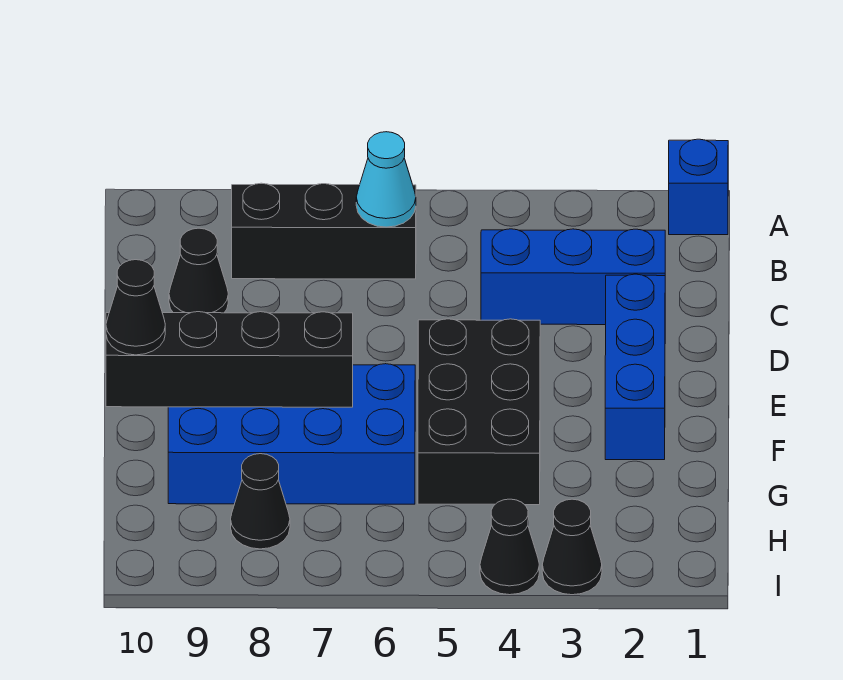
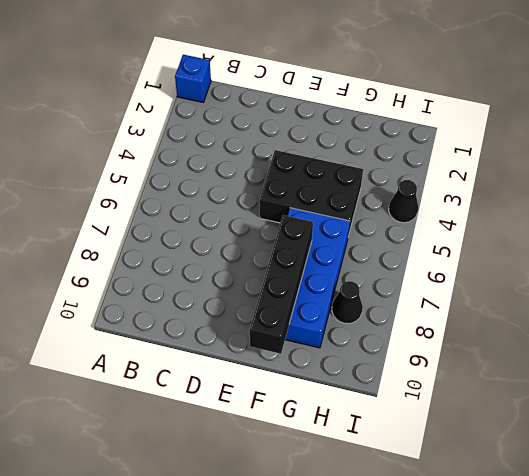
none -> black 1x3 brick [232,183,416,279]
none -> blue 1x3 brick [481,229,665,325]
none -> black 1x1 cone [169,228,228,313]

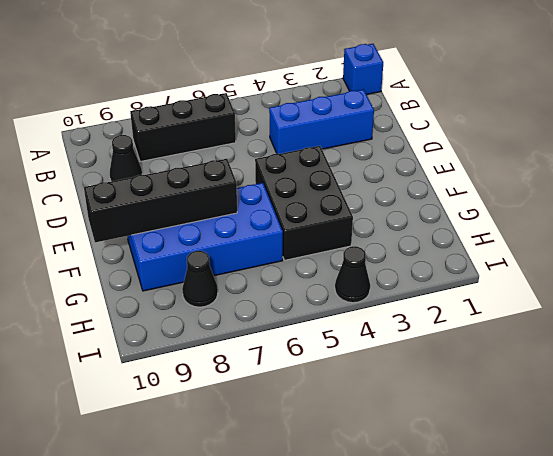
none -> blue 1x3 brick [605,274,665,460]
none -> black 1x1 cone [542,499,602,595]
none -> cyan 1x1 cone [356,132,416,227]

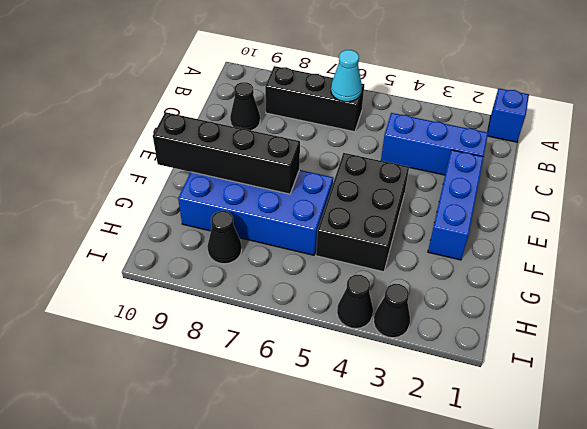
none -> black 1x1 cone [106,260,165,355]

